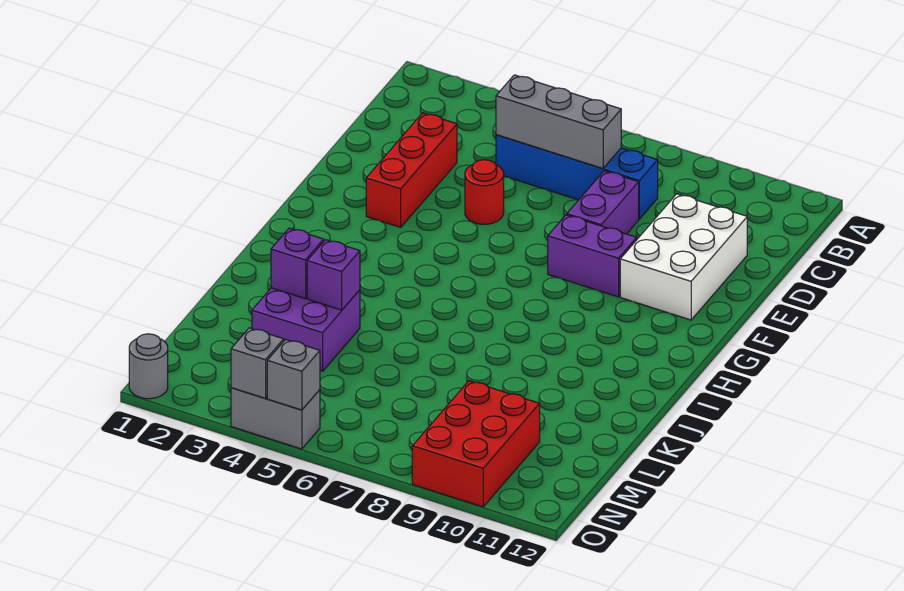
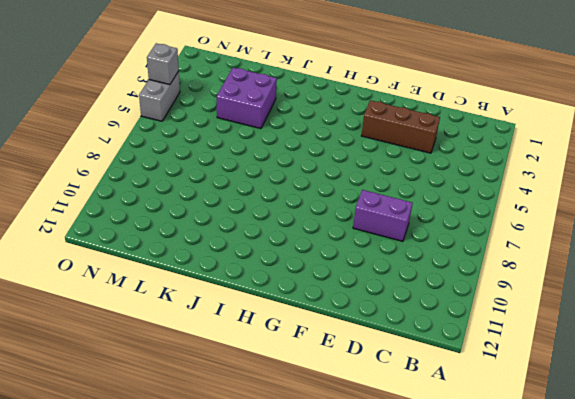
brown 1x3 brick [361,100,440,153] -> red 1x3 brick [366,113,457,227]
none -> blue 1x4 brick [496,135,658,219]
none -> white 2x3 brick [620,194,747,320]
none -> red 1x1 round brick [465,160,504,224]

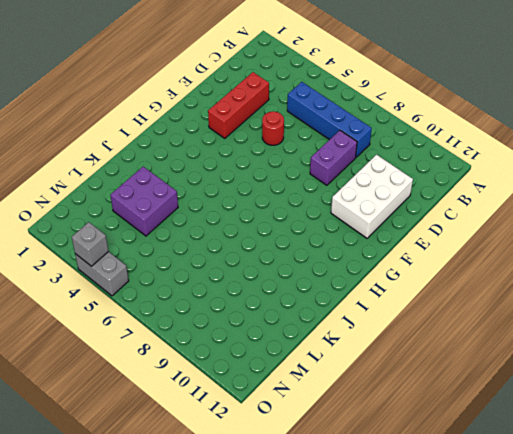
none -> purple 1x2 brick [548,215,637,297]
none -> red 2x3 brick [412,381,540,507]
none -> grey 1x1 round brick [129,334,168,399]

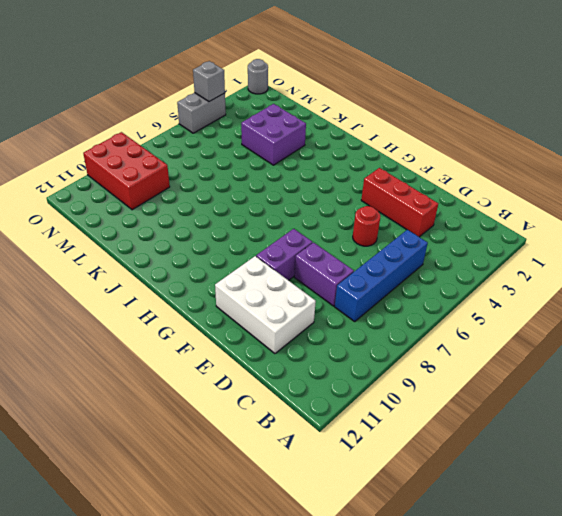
none -> grey 1x3 brick [496,75,621,168]
none -> purple 1x1 brick [271,228,324,299]
none -> purple 1x1 brick [307,240,360,310]

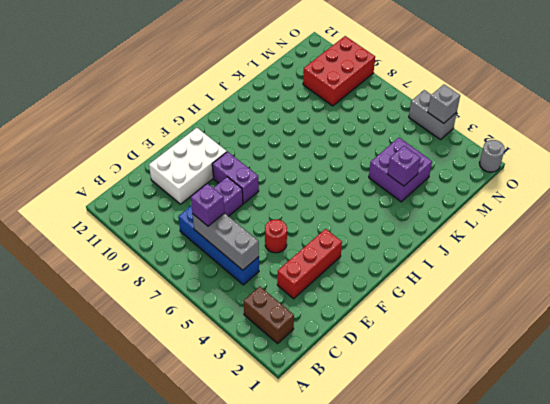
brown 1x2 brick [244,287,294,343] -> none
purple 1x1 brick [191,183,225,226] -> purple 1x1 brick moved to [307,240,360,310]
none -> grey 1x1 brick [267,340,320,410]

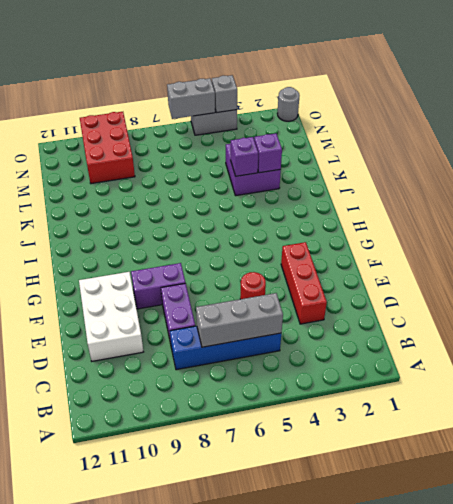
grey 1x2 brick [167,78,215,119] -> grey 1x1 brick [267,340,320,410]

